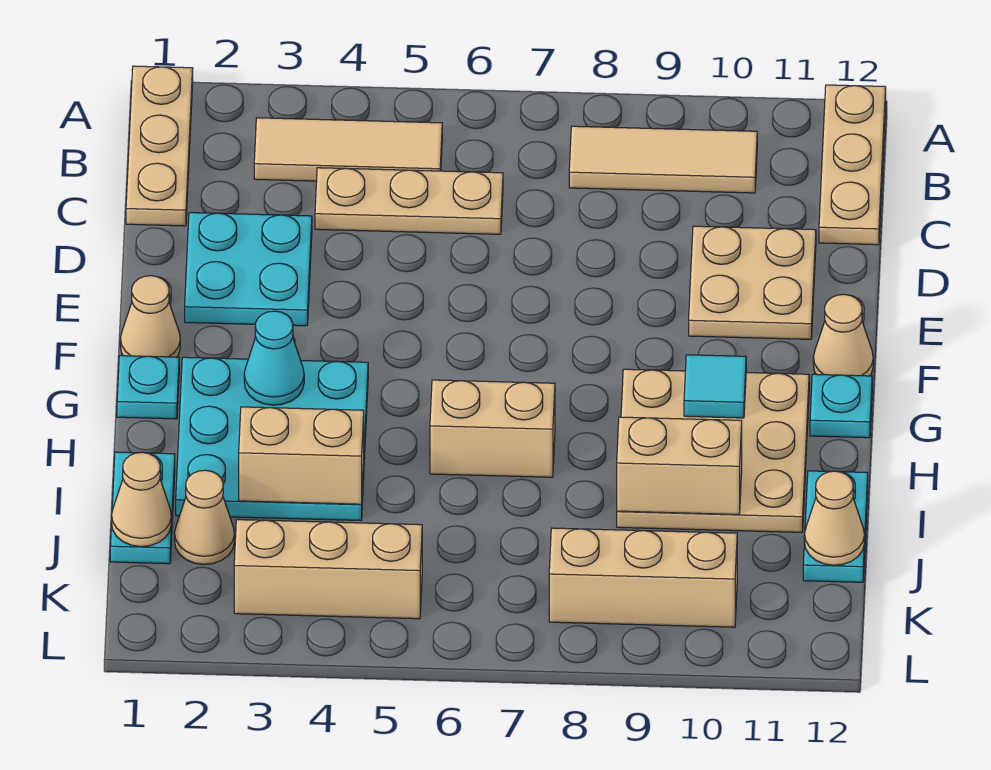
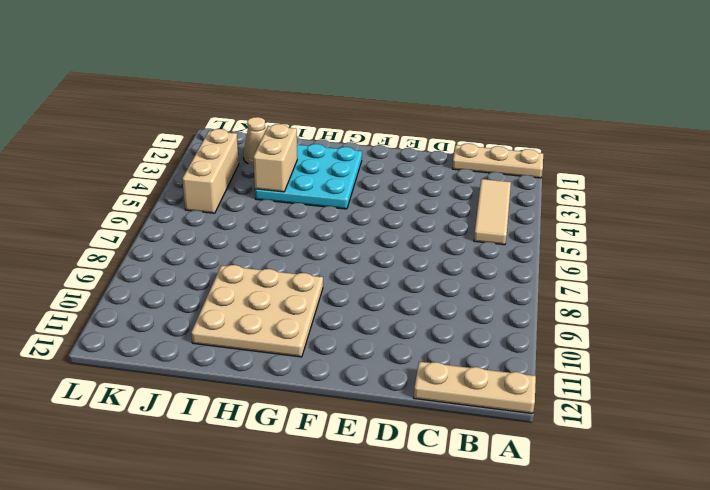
none -> tan 1x3 tile [569,126,757,193]
none -> tan 1x3 plate [315,168,503,234]
none -> cyan 2x2 plate [185,213,312,326]

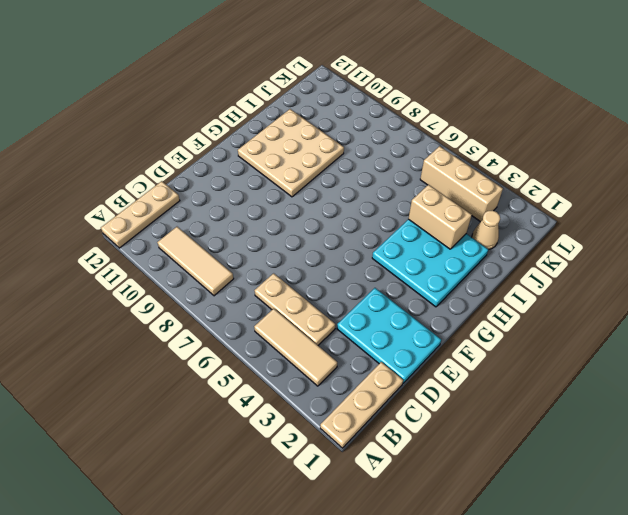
cyan 2x3 plate [337,288,441,383] -> cyan 2x2 plate [185,213,312,326]
none -> tan 2x2 plate [689,226,816,339]
none -> tan 1x1 cone [120,276,180,357]
none -> tan 1x1 cone [813,294,873,376]

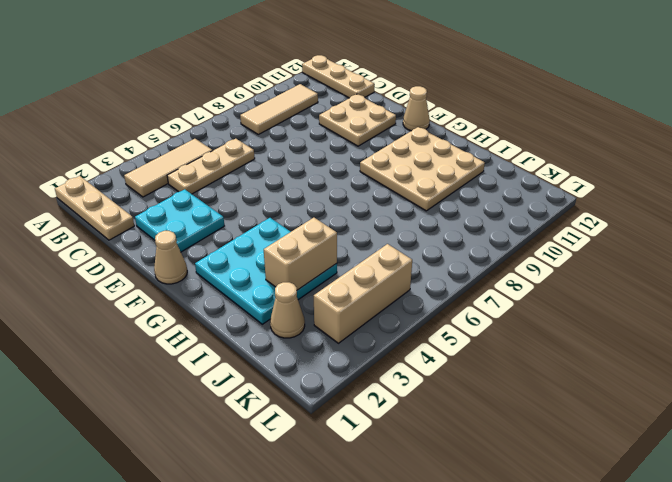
none -> cyan 1x1 plate [117,356,179,419]
none -> cyan 1x1 plate [810,374,872,438]
none -> tan 1x2 brick [430,380,555,477]

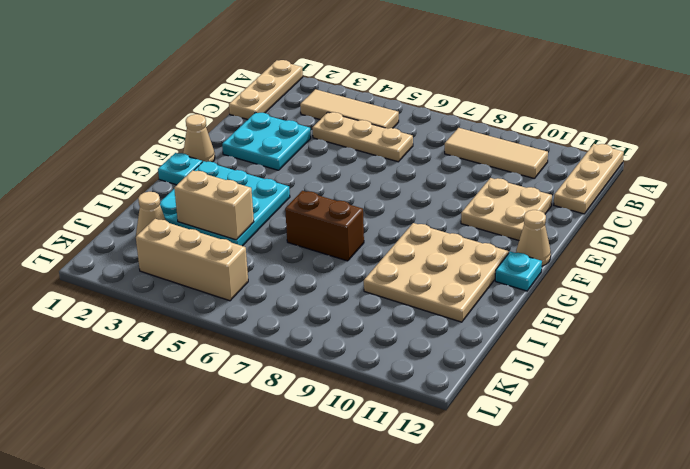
brown 1x2 brick [285,191,364,261] -> tan 1x2 brick [430,380,555,477]
none -> cyan 1x2 plate [110,452,175,564]
none -> cyan 1x2 plate [803,471,868,582]
none -> tan 1x3 brick [549,528,737,627]

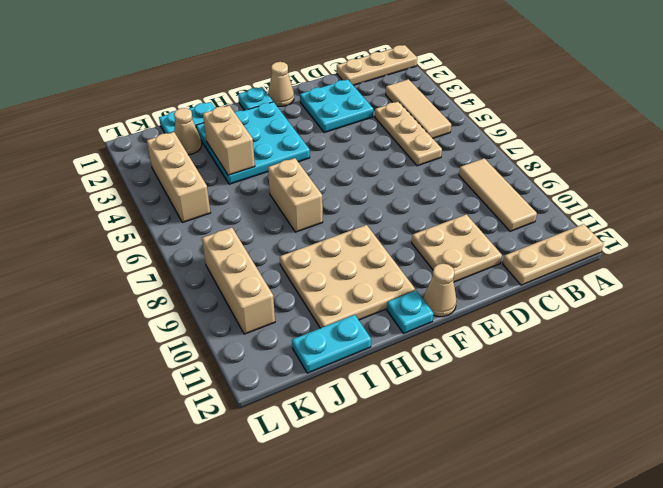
none -> cyan 1x1 cone [244,311,304,405]
none -> cyan 1x1 tile [684,355,746,418]
none -> tan 1x2 brick [617,417,742,515]

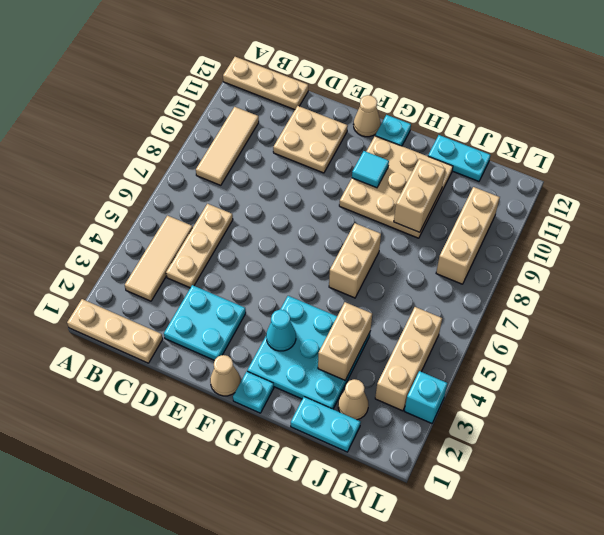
cyan 1x1 brick [404,371,447,423] -> none
none -> tan 1x1 cone [112,452,172,547]
none -> tan 1x1 cone [804,471,864,565]

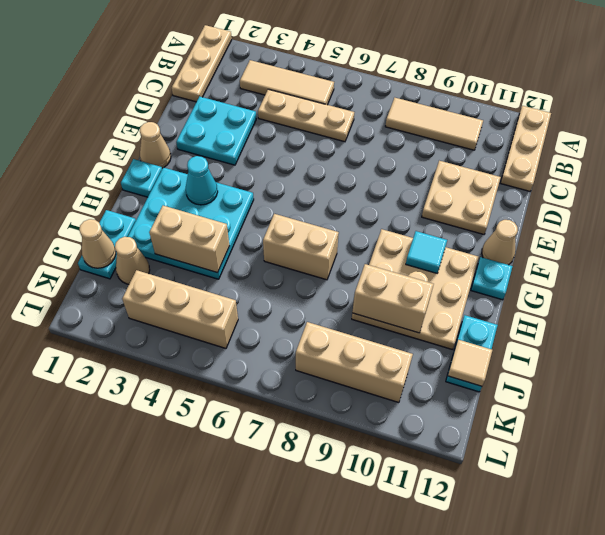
tan 1x1 tile [448,340,492,386] -> tan 1x1 cone [804,471,864,565]

